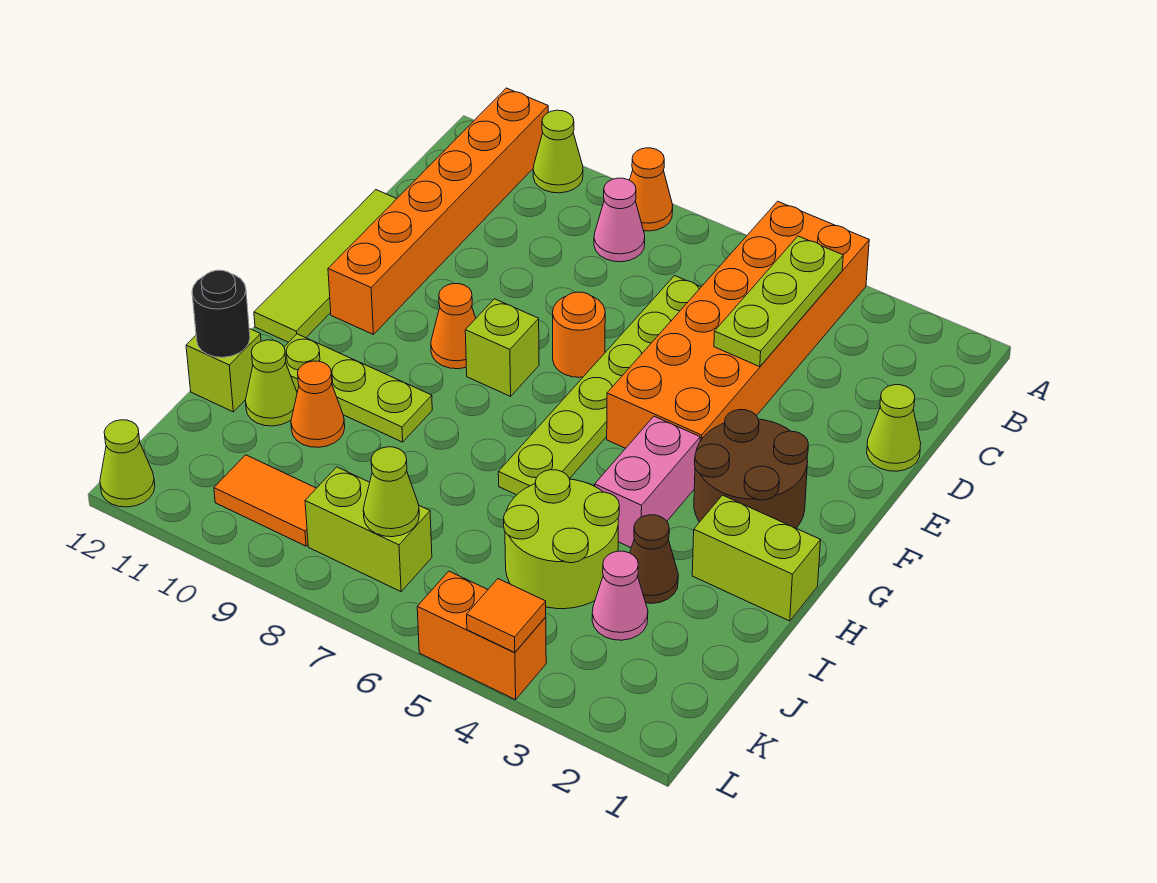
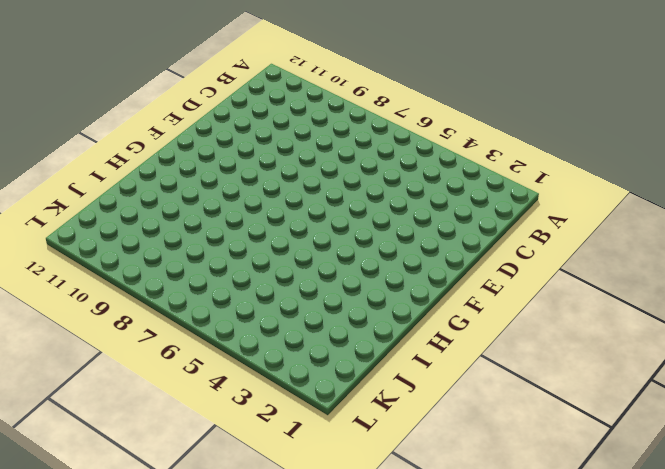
none -> orange 2x6 brick [607,201,869,448]
none -> orange 1x1 cone [630,148,673,231]
none -> lime 1x1 cone [533,110,583,193]

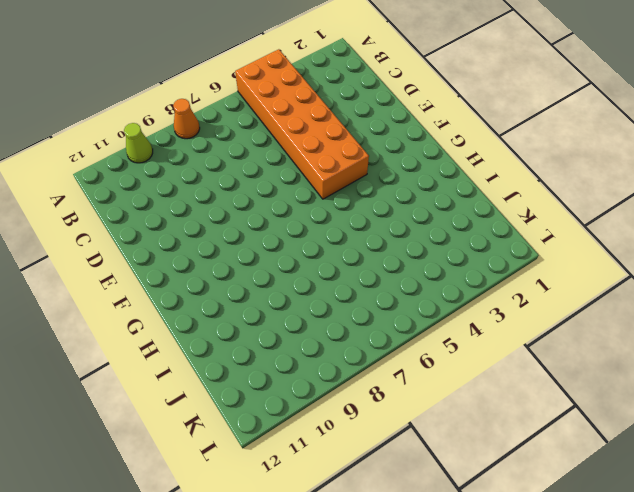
none -> orange 1x6 brick [328,88,548,335]
none -> pink 1x1 cone [594,178,645,262]
none -> lime 1x6 plate [498,276,701,495]

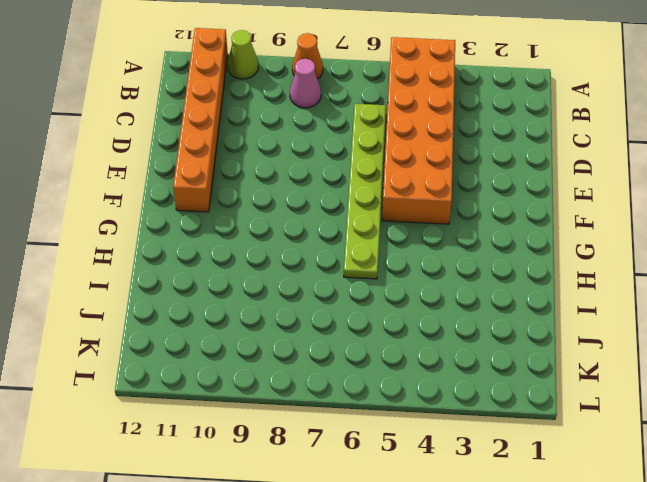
none -> lime 1x1 cone [867,385,921,471]
none -> lime 1x4 tile [254,190,397,342]
none -> orange 1x1 round brick [553,292,605,377]

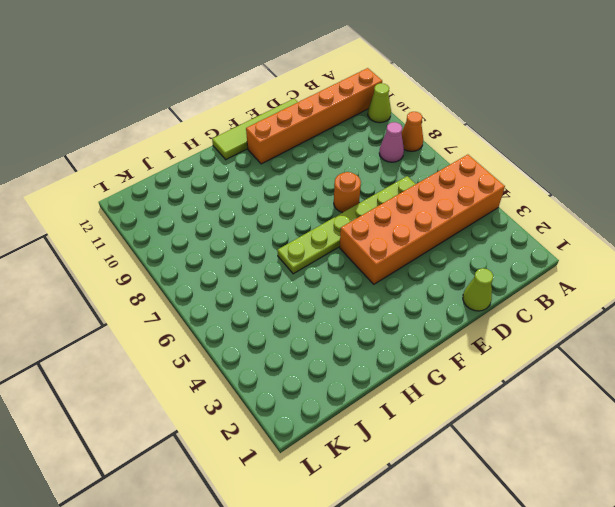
none -> brown 2x2 round brick [694,410,808,528]
none -> lime 1x1 brick [465,299,539,396]
none -> orange 1x1 cone [431,284,476,369]

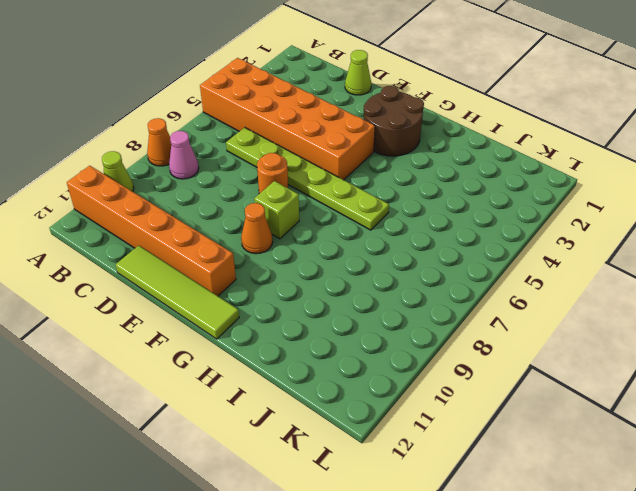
none -> pink 1x2 brick [595,416,700,548]
none -> lime 1x2 brick [692,495,821,621]
none -> lime 1x3 plate [284,334,432,442]

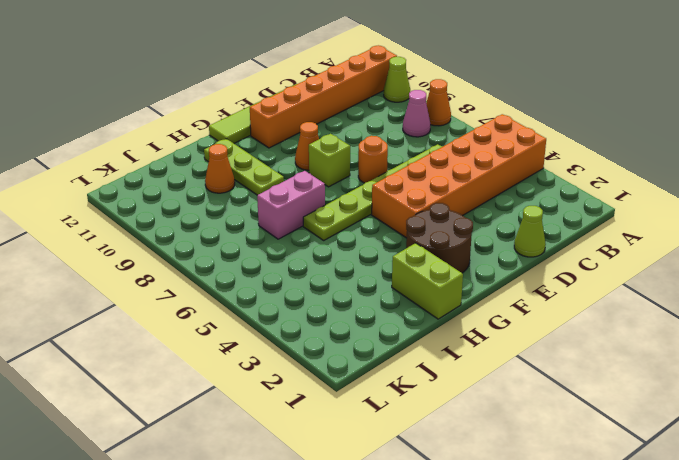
pink 1x2 brick [257,171,325,239] -> pink 1x2 brick moved to [595,416,700,548]
none -> brown 1x1 cone [630,515,678,603]
none -> lime 2x2 round brick [504,470,619,609]
none -> lime 1x1 cone [245,340,297,426]

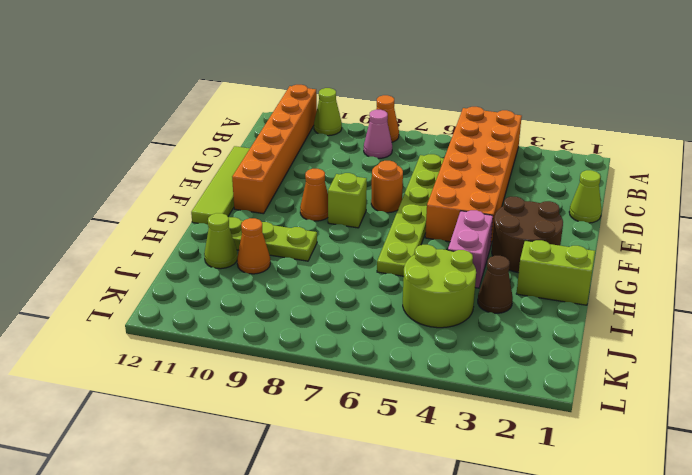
none -> lime 1x1 brick [186,329,261,412]
none -> pink 1x1 cone [592,551,648,640]
none -> lime 1x2 brick [305,467,432,592]

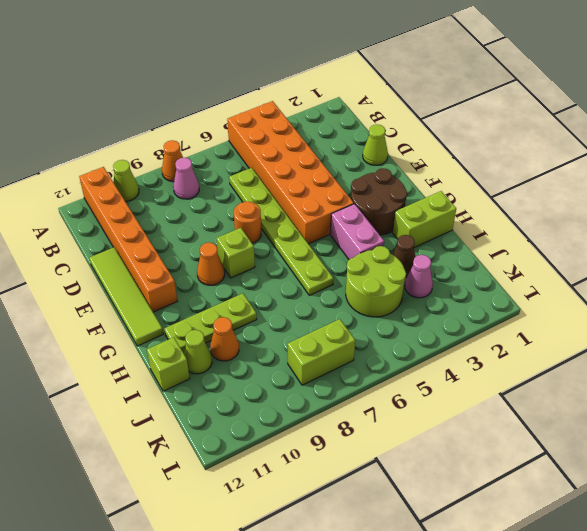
none -> orange 1x2 tile [214,455,316,546]
none -> orange 1x2 brick [417,571,546,700]
none -> lime 1x1 cone [100,420,155,507]

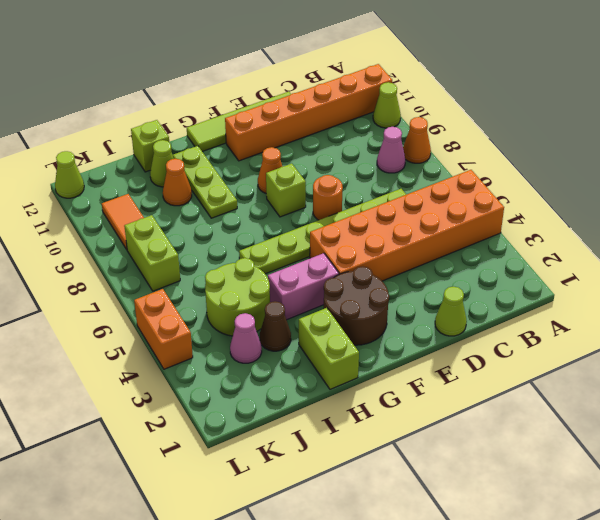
none -> lime 1x3 plate [714,236,843,367]
none -> black 1x1 round brick [192,270,250,357]
none -> lime 1x1 cone [363,447,419,537]

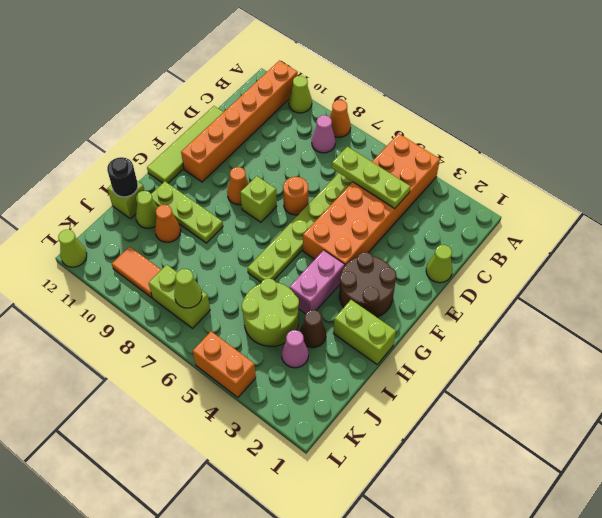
lime 1x3 plate [332,147,411,209] -> lime 1x3 plate turned to [714,236,843,367]
none -> orange 1x1 tile [467,579,546,653]

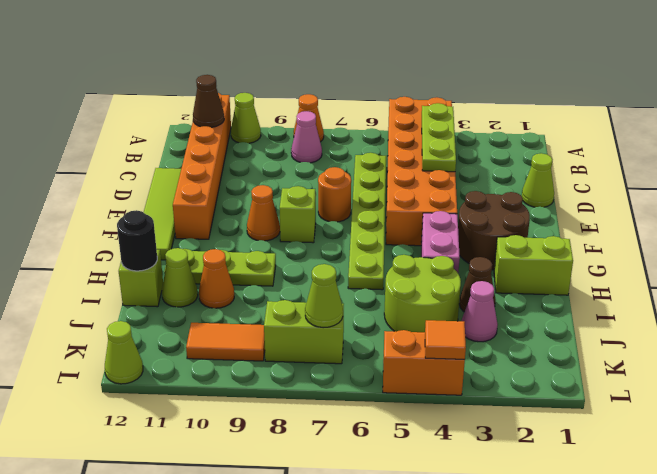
brown 1x1 cone [193,75,224,128] -> none

